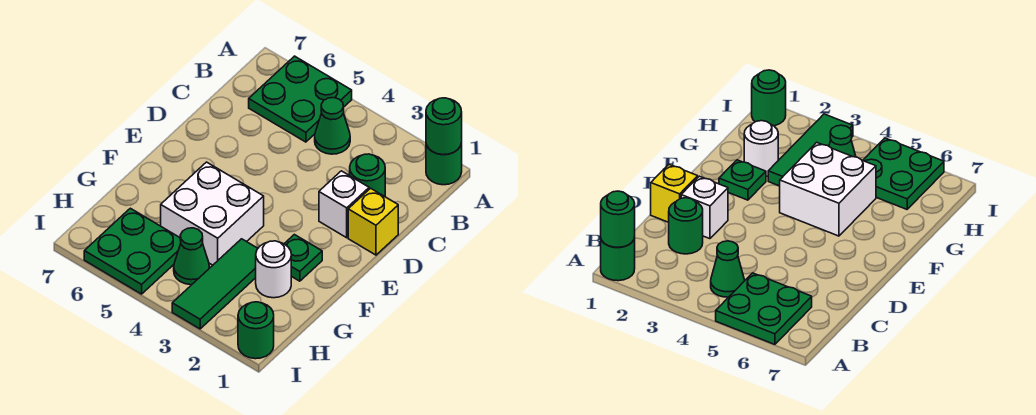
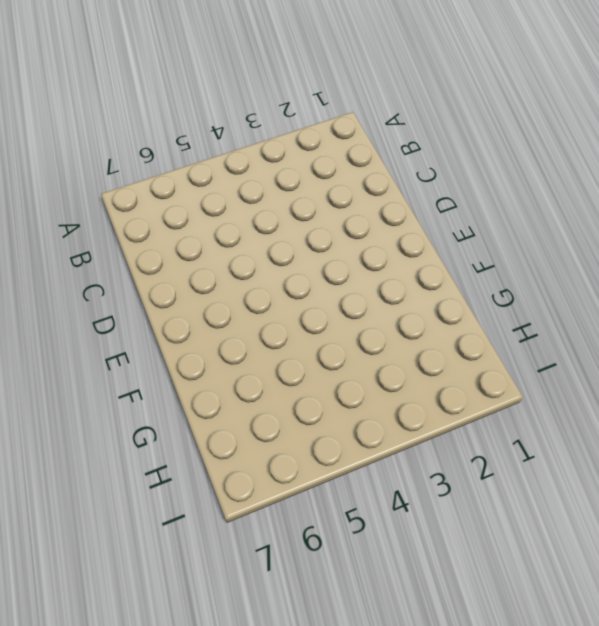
none -> green 1x1 round brick [426,143,462,185]
none -> green 2x2 plate [249,56,352,142]
none -> green 1x1 cone [315,98,350,154]

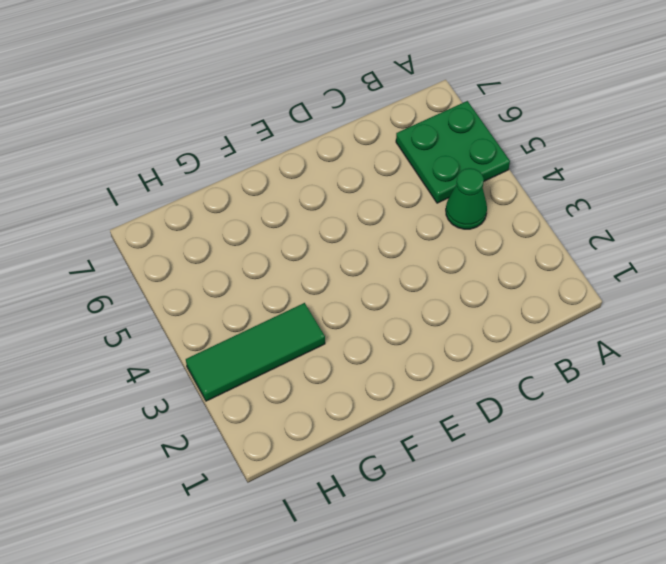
none -> green 1x1 round brick [426,143,462,185]
none -> green 1x1 round brick [349,154,385,196]
none -> yellow 1x1 brick [348,188,398,255]

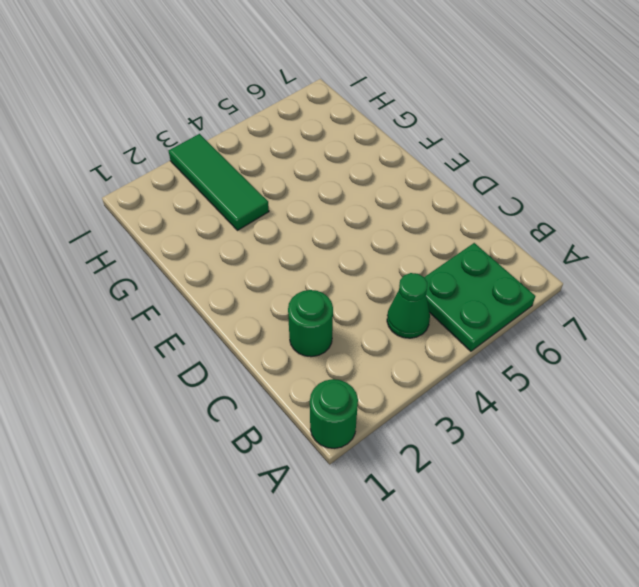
none -> yellow 1x1 brick [348,188,398,255]
none -> white 1x1 brick [319,171,369,238]
none -> green 1x1 plate [284,235,322,281]

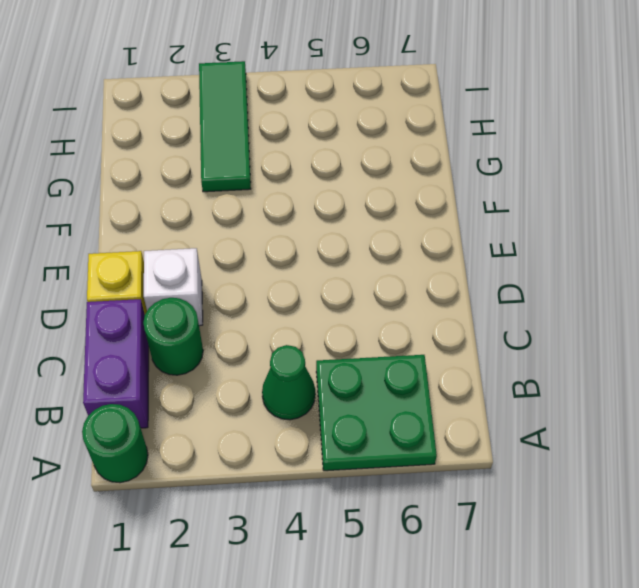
purple 1x2 brick [83,299,149,428] -> none
none -> green 1x1 plate [284,235,322,281]
none -> white 2x2 brick [161,162,264,265]
none -> white 1x1 round brick [256,241,291,298]

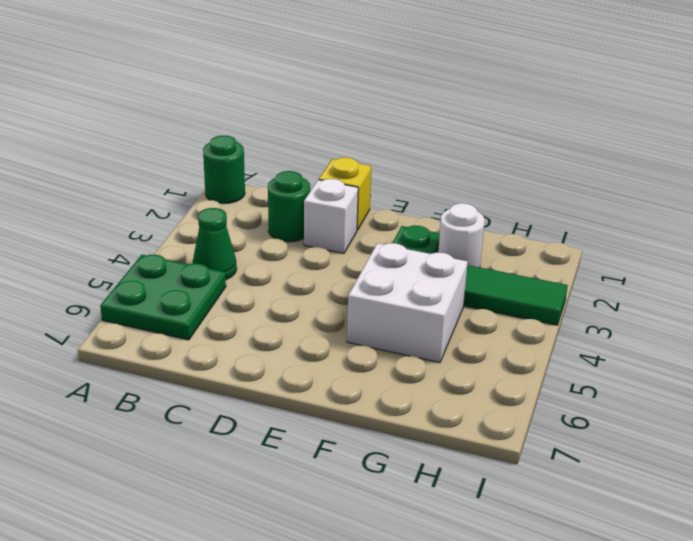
none -> green 1x1 cone [174,228,209,285]
none -> green 2x2 plate [84,208,181,294]
none -> green 1x1 round brick [238,302,274,359]

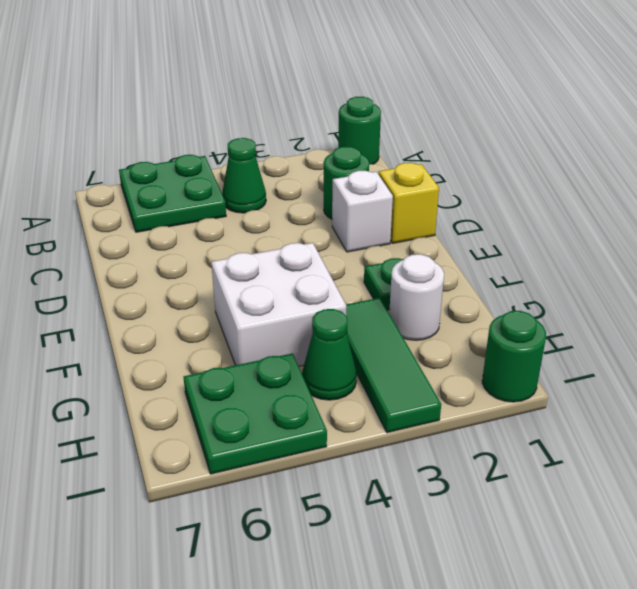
none -> green 1x1 round brick [426,98,462,155]

